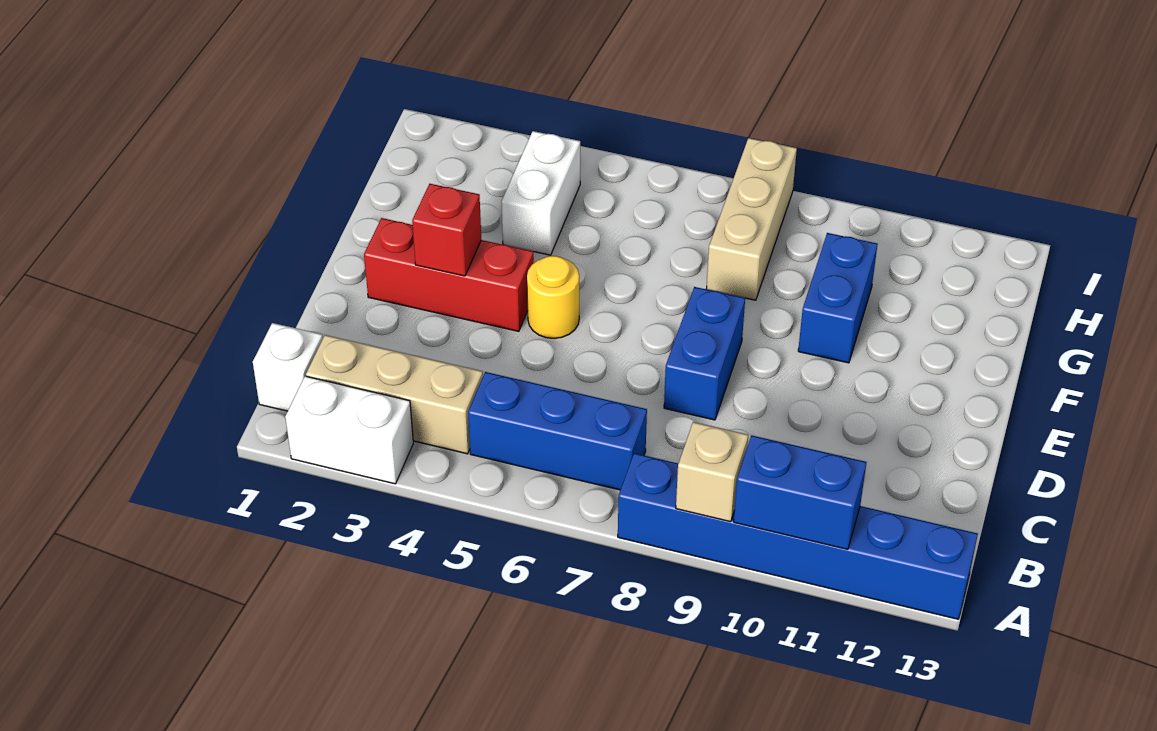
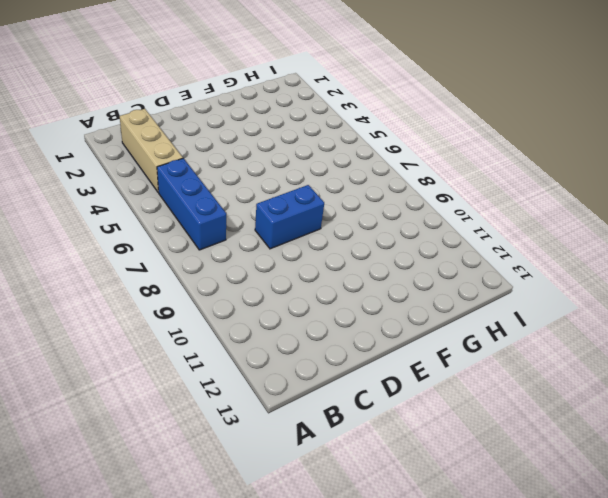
none -> white 1x2 brick [285,376,413,484]
none -> blue 1x6 brick [618,453,978,619]
none -> white 1x1 brick [253,323,323,411]

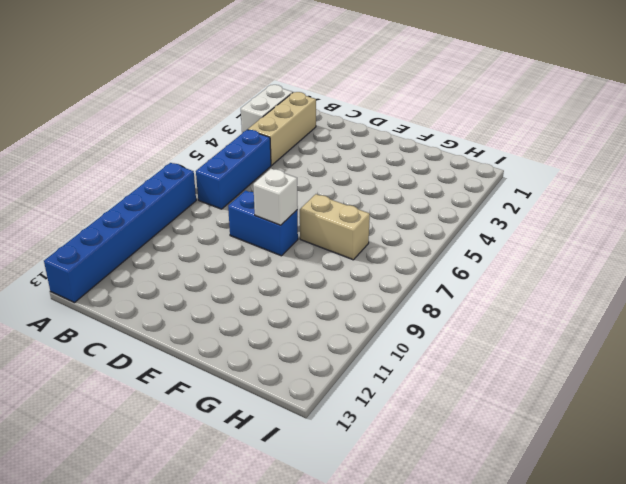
white 1x1 brick [253,169,298,225] -> white 1x1 brick moved to [253,323,323,411]
tan 1x2 brick [300,194,370,260] -> none
none -> red 1x3 brick [364,218,534,331]
none -> yellow 1x1 round brick [527,256,579,338]
none -> blue 1x2 brick [798,233,877,363]

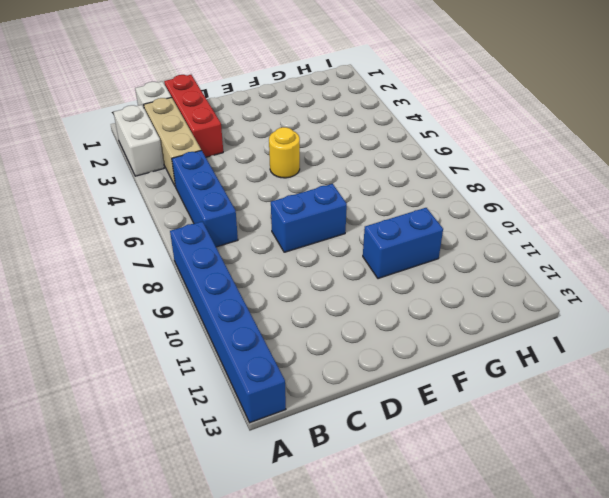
red 1x3 brick [164,75,223,157] -> red 1x3 brick moved to [364,218,534,331]
none -> white 1x2 brick [501,131,580,255]
none -> tan 1x3 brick [706,138,797,300]
none -> tan 1x1 brick [676,422,748,522]

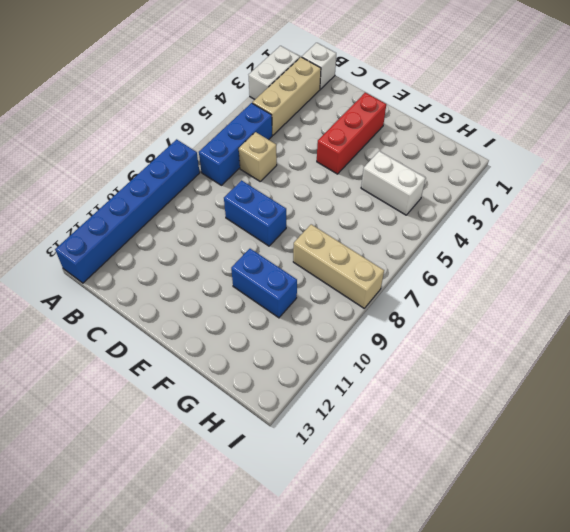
tan 1x1 brick [239,132,277,181] -> tan 1x1 brick moved to [676,422,748,522]
none -> yellow 1x1 round brick [527,256,579,338]
none -> blue 1x2 brick [734,435,866,549]
none -> red 1x1 brick [412,184,481,276]

